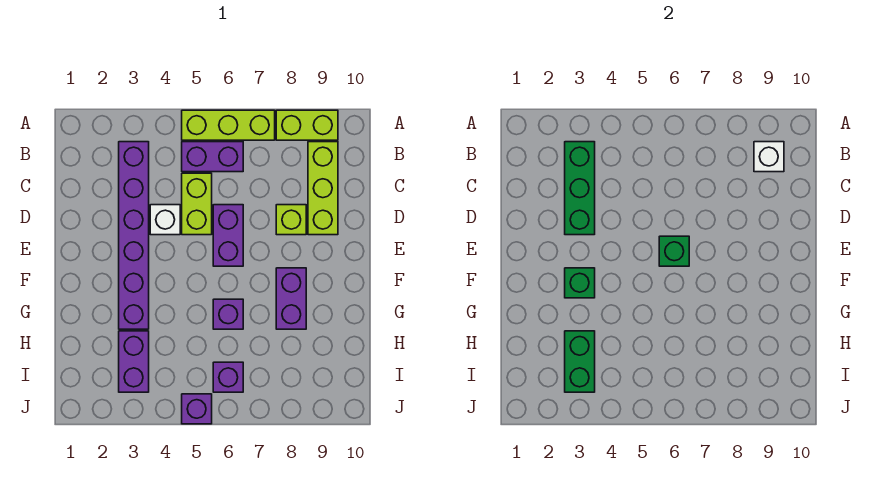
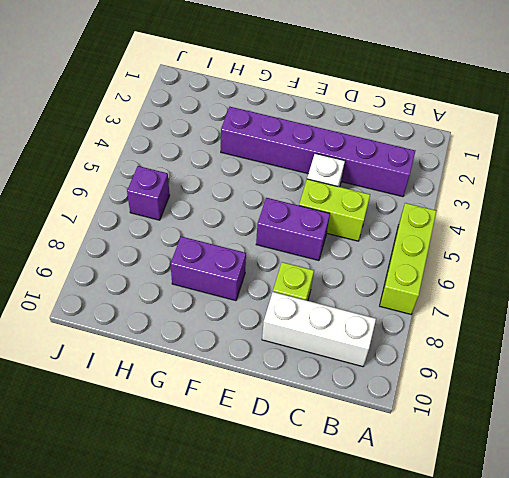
white 1x3 brick [262,292,376,367] -> lime 1x3 brick [308,142,338,235]
none -> lime 1x2 brick [276,110,338,140]
none -> purple 1x2 brick [182,142,243,172]
none -> purple 1x1 brick [213,299,243,329]

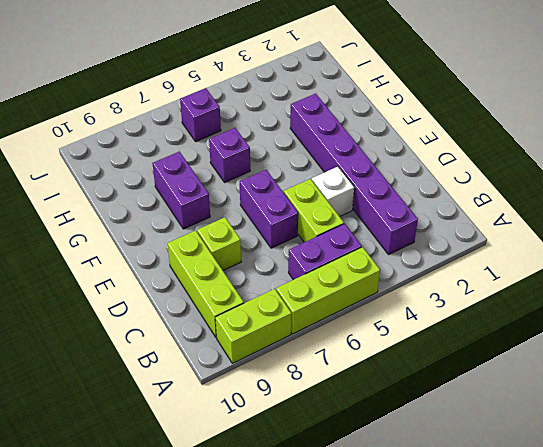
none -> purple 1x2 brick [119,331,149,392]
none -> purple 1x1 brick [182,394,212,424]
none -> green 1x3 brick [565,142,595,235]

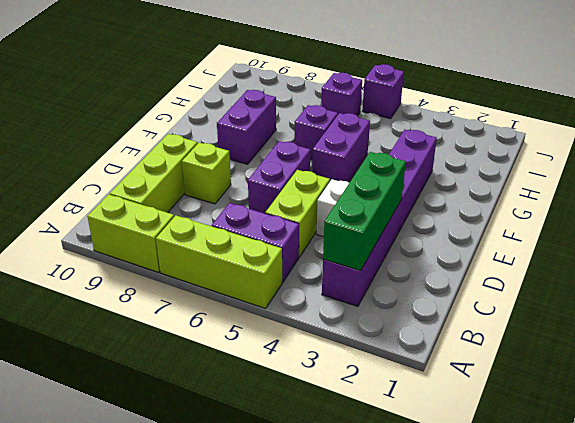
purple 1x2 brick [312,113,370,182] -> purple 1x2 brick moved to [119,331,149,392]
none -> white 1x1 brick [754,142,784,172]
none -> green 1x1 brick [659,236,689,266]
none -> green 1x1 brick [565,268,595,298]

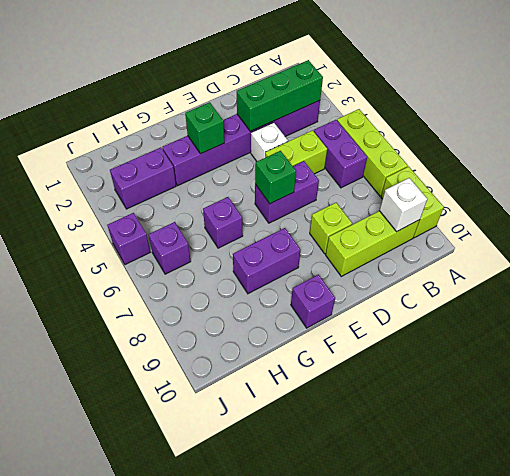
purple 1x1 brick [291,275,335,328] -> none
none -> green 1x2 brick [565,331,595,392]

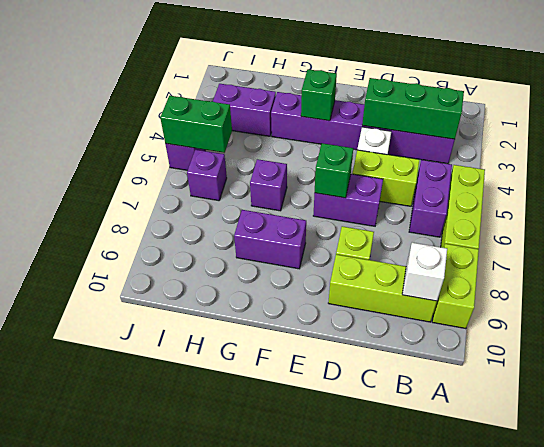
green 1x2 brick [160,96,232,153] -> green 1x2 brick moved to [565,331,595,392]

